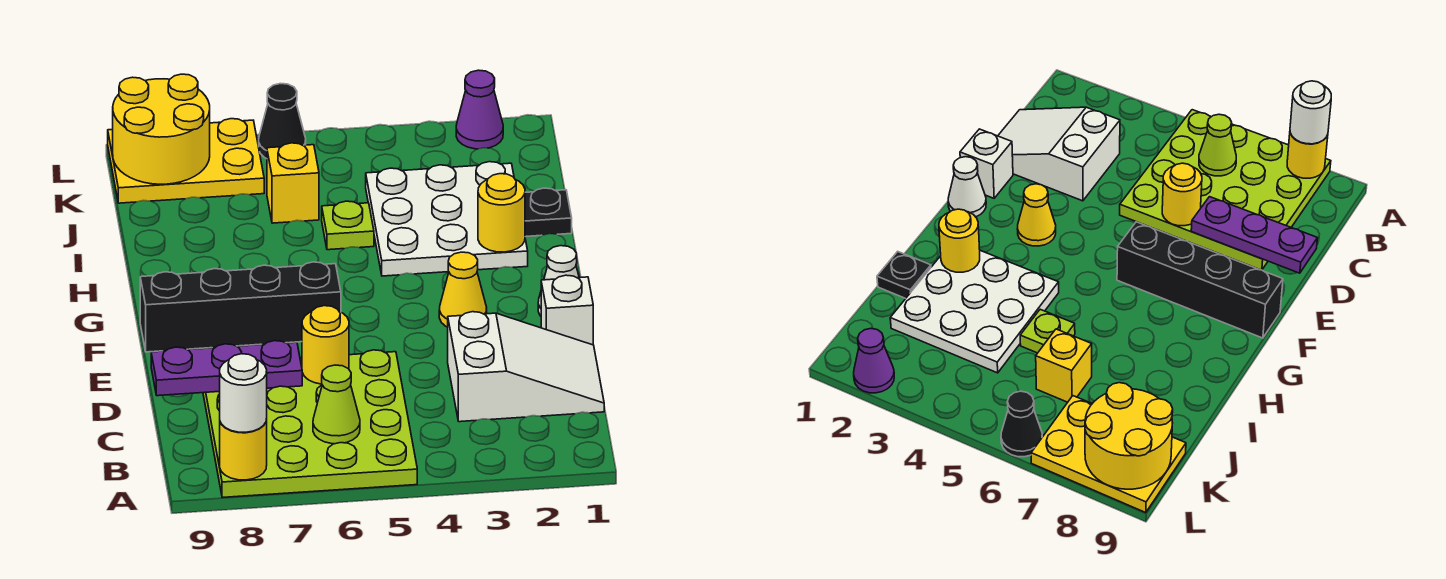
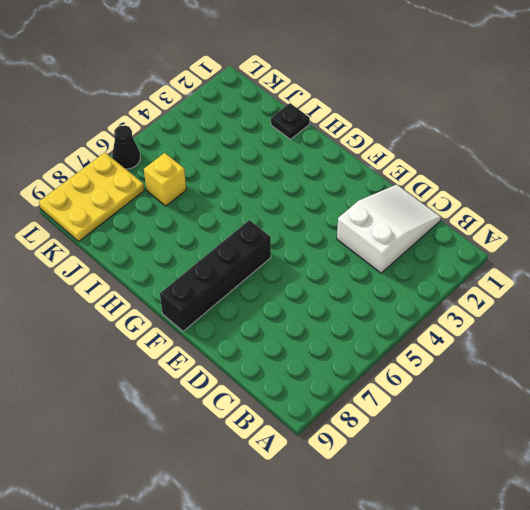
none -> lime 4x4 plate [203,350,417,498]
none -> white 1x1 brick [541,275,593,345]
none -> white 1x1 cone [538,246,579,316]

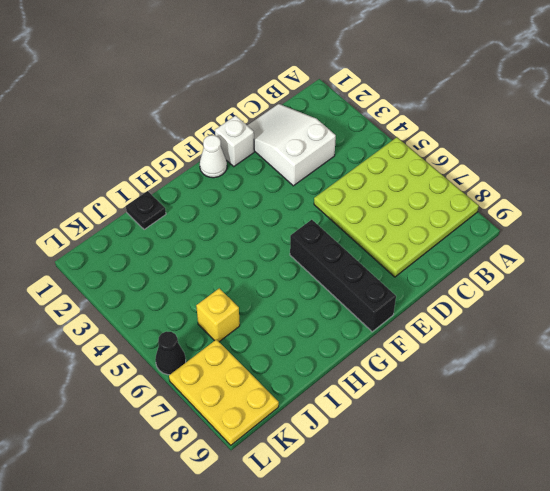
none -> yellow 1x1 cone [439,252,487,327]
none -> white 3x3 plate [366,162,528,276]
none -> lime 1x1 plate [322,201,374,250]

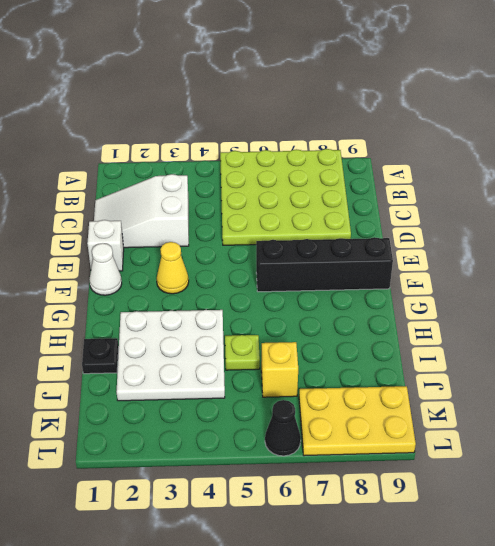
none -> purple 1x1 cone [456,70,503,149]
none -> yellow 1x1 round brick [220,419,267,480]
none -> lime 1x1 cone [313,365,360,444]

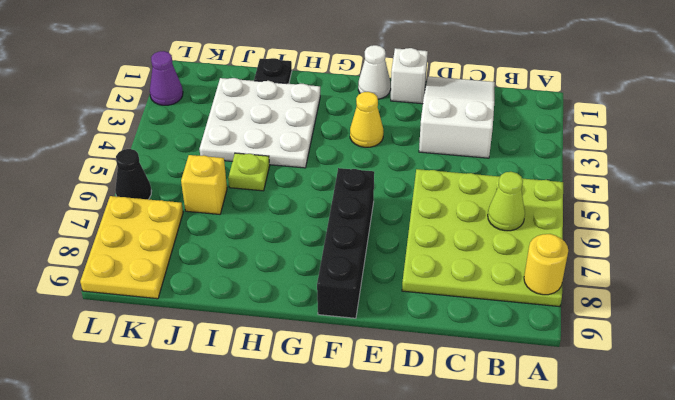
none -> yellow 1x1 round brick [302,306,349,384]
none -> purple 1x3 plate [151,341,302,396]
none -> yellow 1x1 round brick [478,174,525,252]

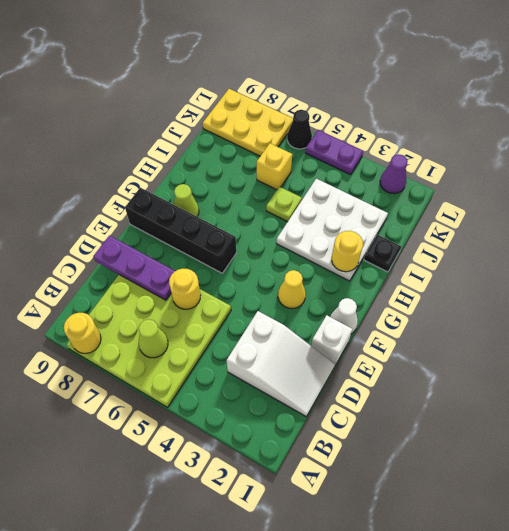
lime 1x1 cone [174,184,199,217] -> none
purple 1x2 plate [305,130,363,175] -> none
none -> yellow 2x2 round brick [113,74,210,184]
none -> white 1x1 round brick [220,354,267,432]

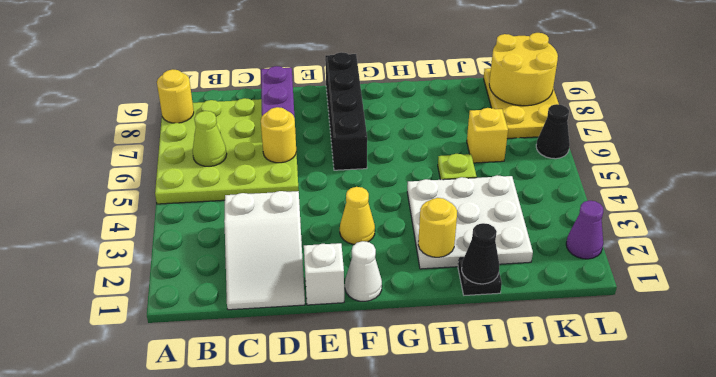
black 1x1 cone [462,223,499,284] -> none
none -> white 1x1 round brick [220,354,267,432]

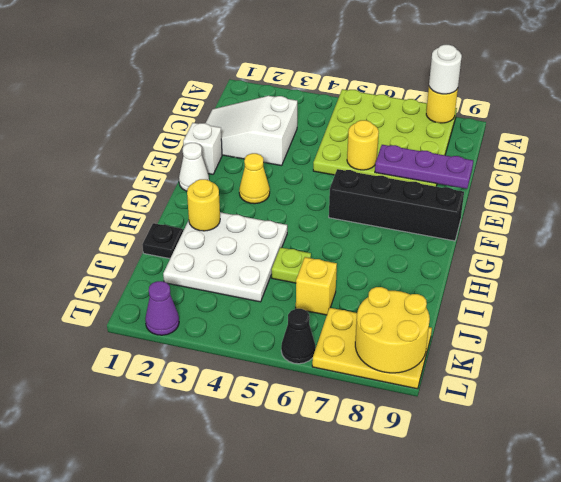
none -> lime 1x1 cone [313,365,360,444]

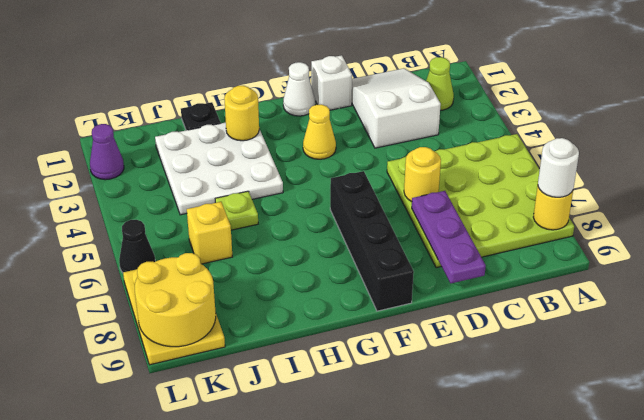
lime 1x1 cone [426,57,454,110] -> lime 1x1 cone moved to [313,365,360,444]

